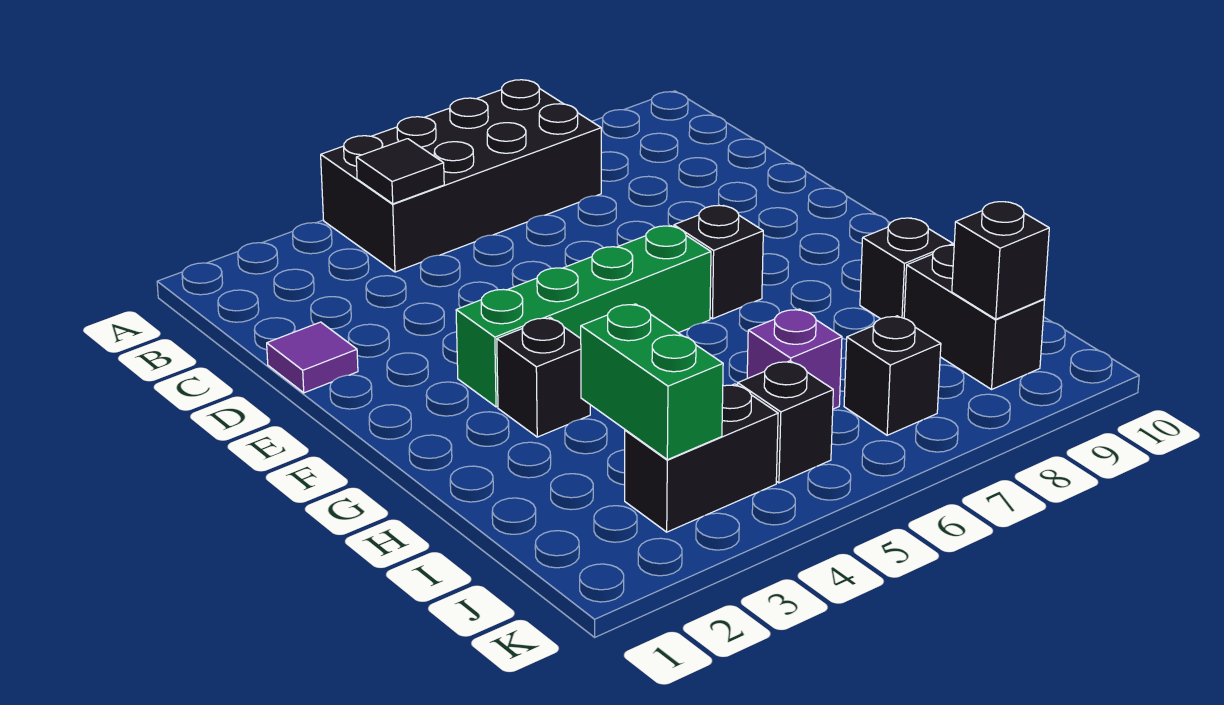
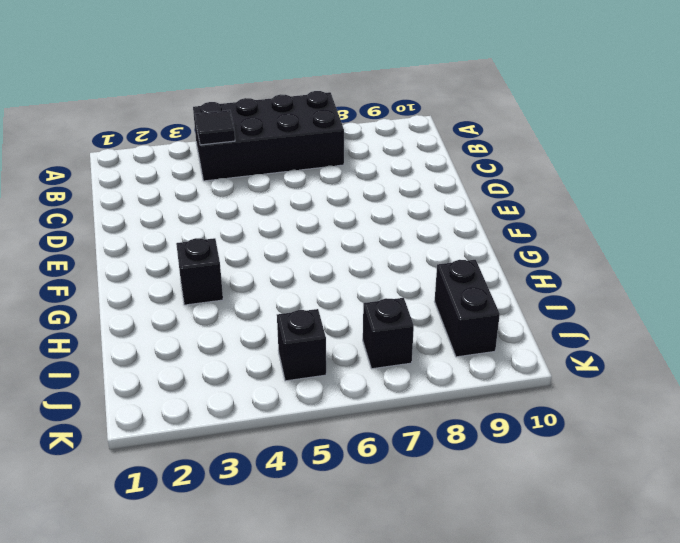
none -> purple 1x1 tile [267,322,358,393]
none -> green 1x4 brick [456,226,711,407]
none -> black 1x1 brick [674,205,763,319]

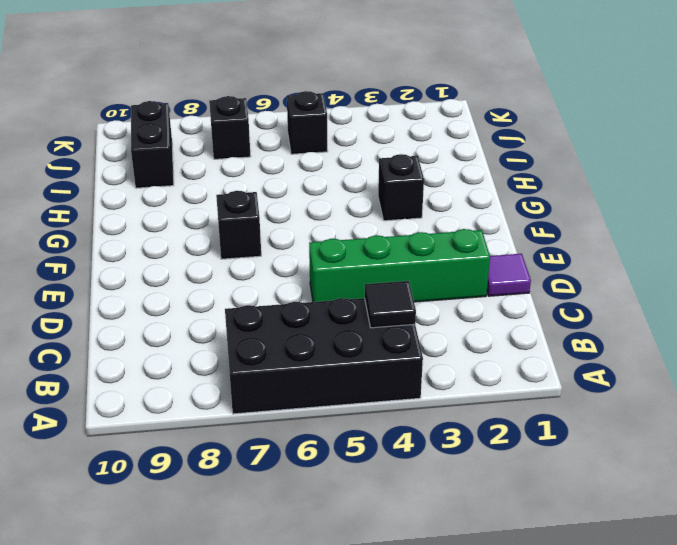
green 1x4 brick [309,229,490,302] -> green 1x4 brick moved to [456,226,711,407]
none -> black 1x1 brick [860,218,953,319]
none -> purple 1x1 brick [747,309,842,409]
none -> black 1x2 brick [625,384,778,532]

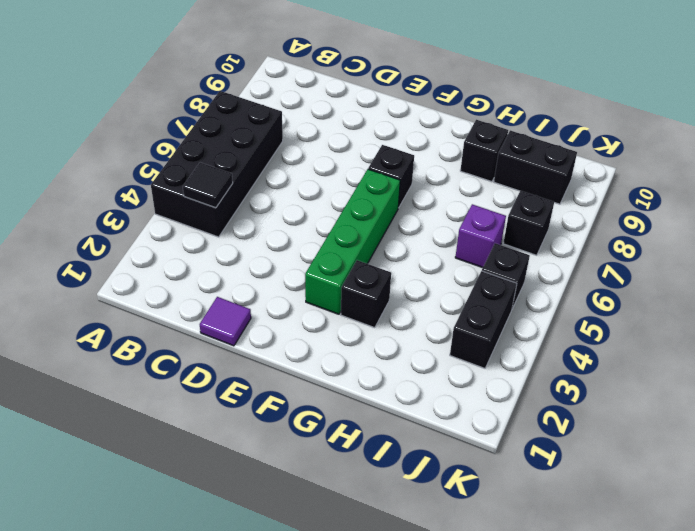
none -> green 1x2 brick [581,304,723,460]
none -> black 1x1 brick [952,202,1049,319]

